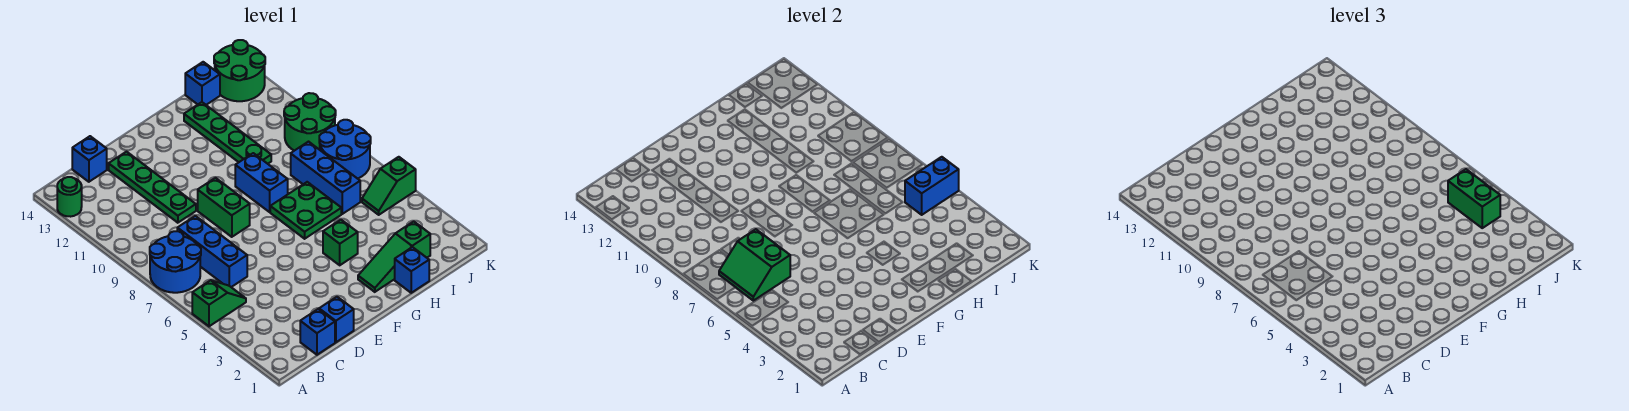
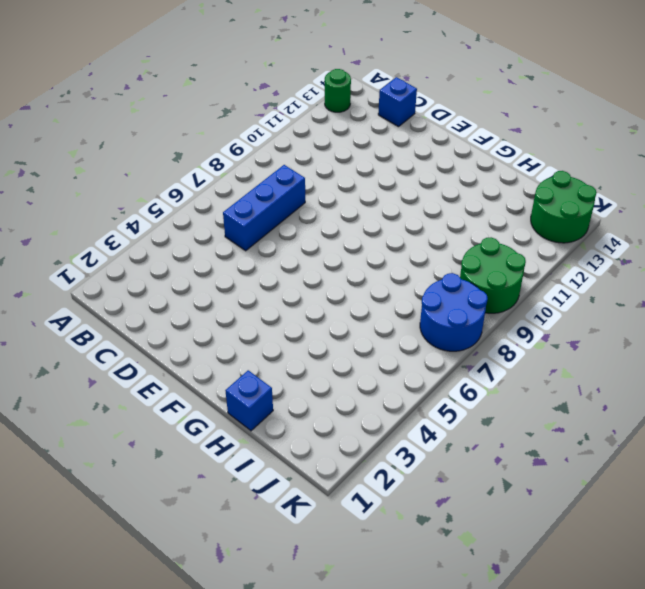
none -> green 1x2 slope [192,280,246,326]
none -> blue 2x2 round brick [150,231,201,293]
none -> blue 1x1 brick [300,309,335,355]

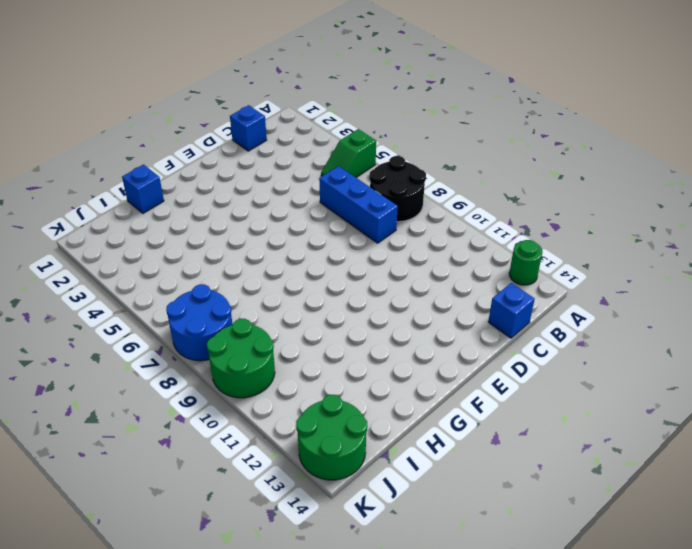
black 2x2 round brick [370,156,426,222] -> blue 2x2 round brick [150,231,201,293]
none -> blue 1x1 brick [319,297,354,342]
none -> green 1x4 plate [109,152,196,223]
none -> green 1x2 brick [198,178,250,237]

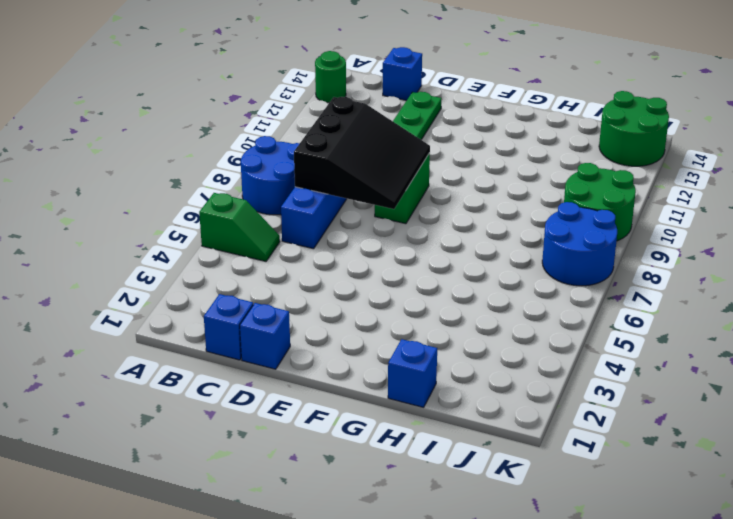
black 3x3 slope [294,97,430,209] -> green 2x2 slope [719,229,790,301]
none -> green 1x3 slope [358,221,430,292]
none -> green 1x1 brick [323,220,358,265]
none -> green 2x2 plate [270,182,341,239]

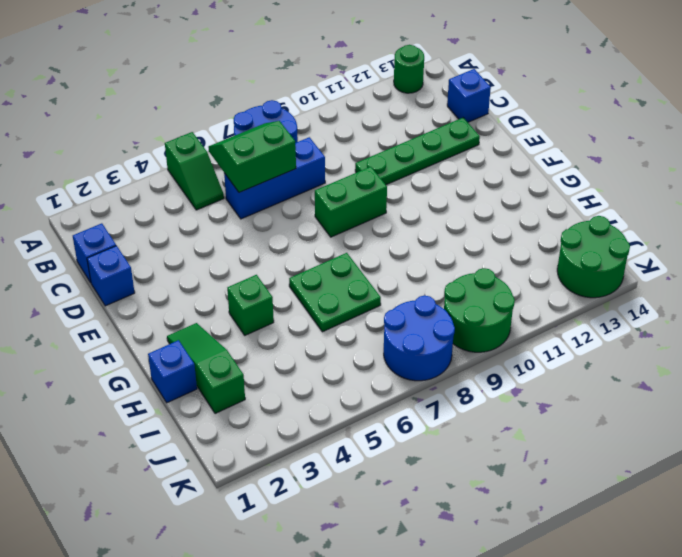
none -> blue 1x2 brick [235,153,288,212]
none -> green 1x4 plate [184,102,271,164]
none -> blue 1x3 brick [291,142,360,214]

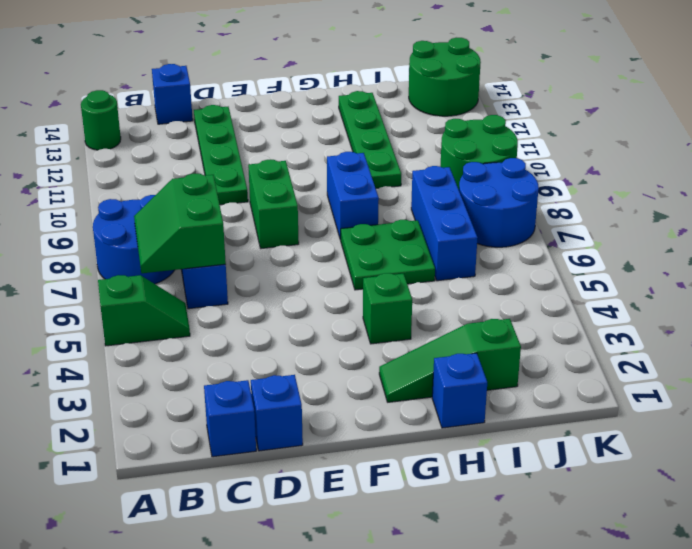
none -> blue 1x1 brick [185,62,220,105]
none -> green 1x2 slope [362,157,416,215]
none -> blue 1x2 brick [905,157,959,215]

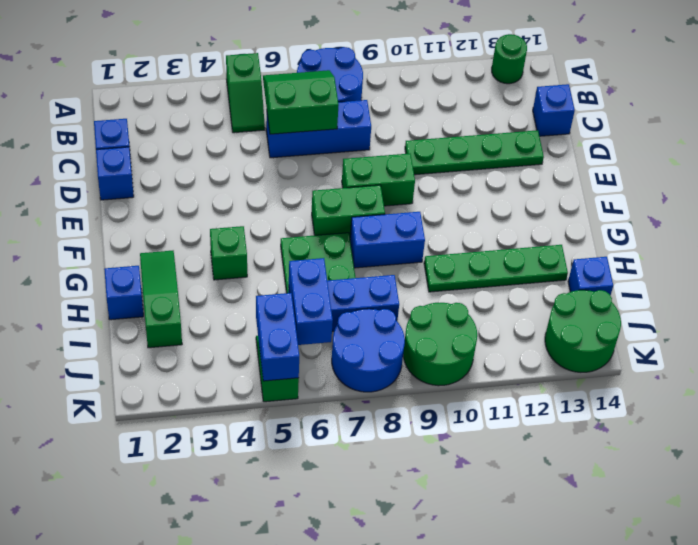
green 1x2 brick [312,185,385,236] -> green 1x2 brick moved to [1448,169,1500,228]
blue 1x2 brick [289,258,333,345] -> none

